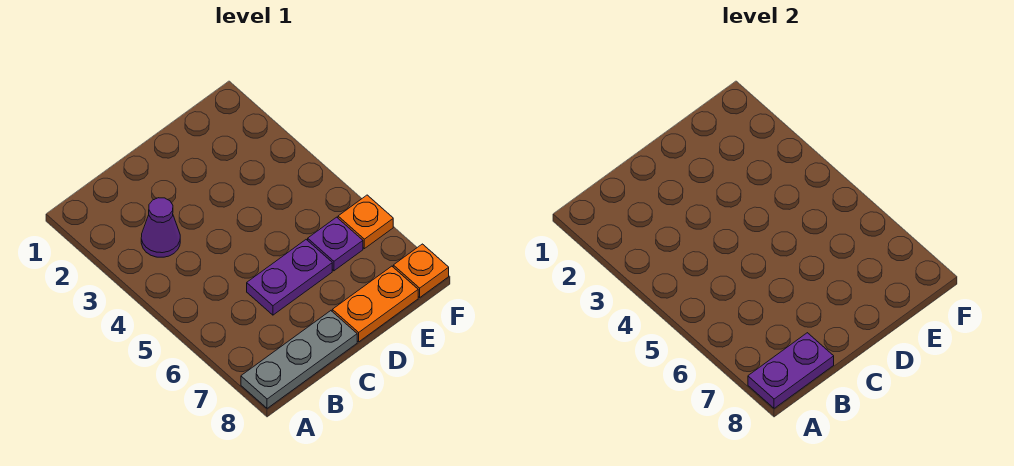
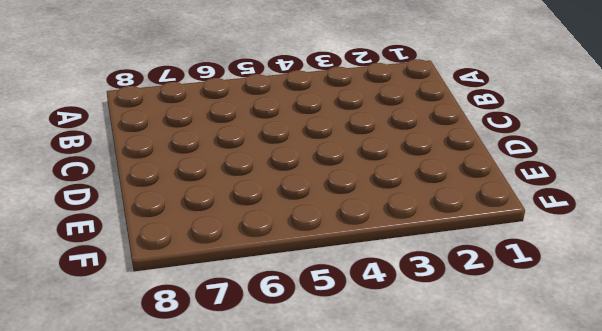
none -> grey 1x3 plate [241,311,357,408]
none -> purple 1x1 cone [141,198,180,257]

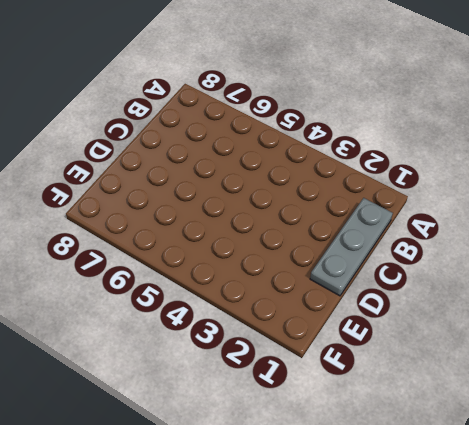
grey 1x3 plate [310,198,393,296] -> grey 1x3 plate moved to [241,311,357,408]
none -> purple 1x1 cone [141,198,180,257]
none -> purple 1x2 plate [247,240,332,315]

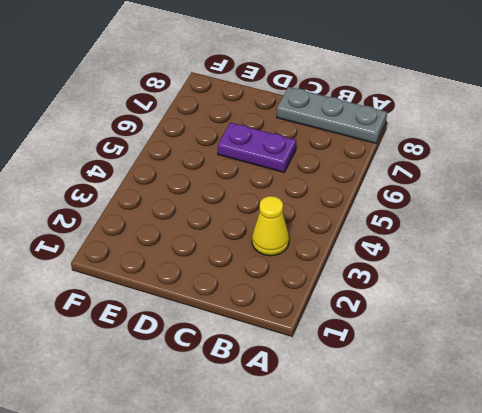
yellow 1x1 cone [252,196,289,256] -> purple 1x1 cone [141,198,180,257]
none -> orange 1x2 plate [332,266,418,342]
none -> purple 1x1 plate [308,217,363,271]

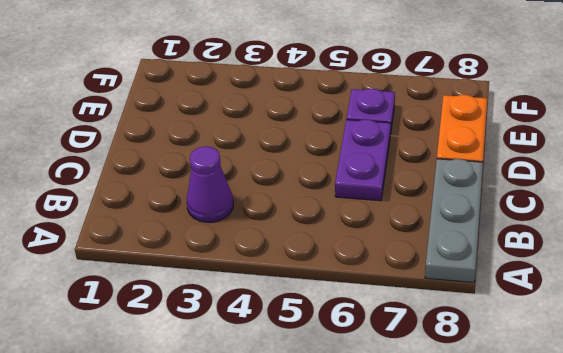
none -> orange 1x1 plate [338,195,393,249]
none -> orange 1x1 plate [393,244,449,297]

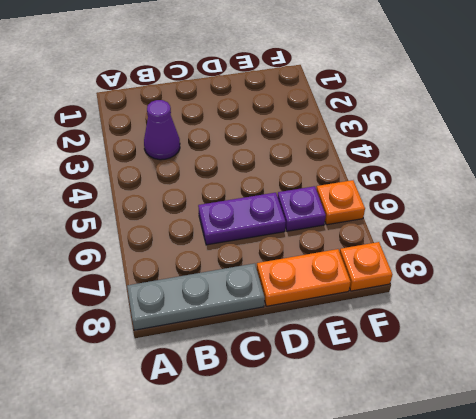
none -> purple 1x2 plate [748,333,834,408]

